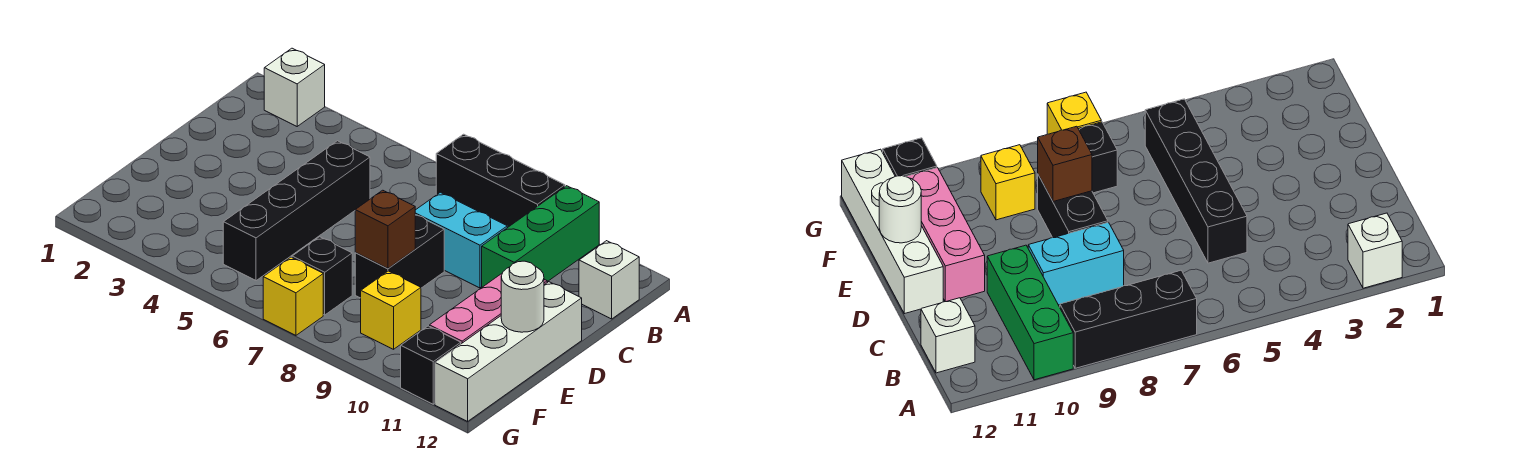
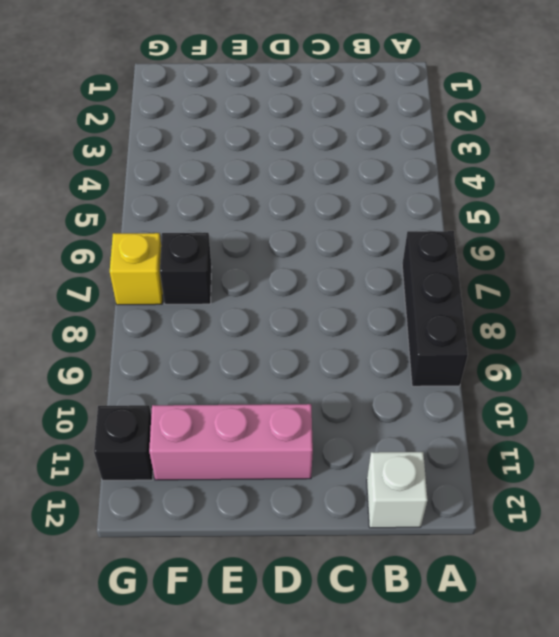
none -> white 1x1 brick [264,48,325,126]
none -> green 1x3 brick [482,186,599,287]
none -> black 1x4 brick [223,141,370,281]

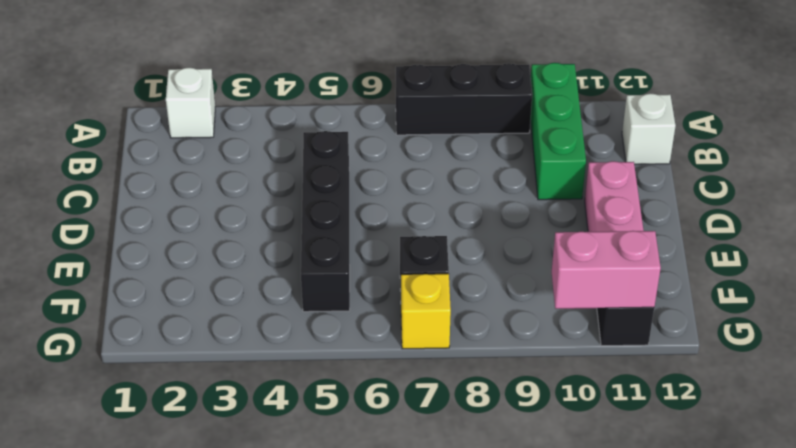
pink 1x2 brick [552,231,661,309] -> none
none -> cyan 1x2 brick [415,192,507,288]
none -> black 1x2 brick [355,215,444,298]
none -> white 1x4 brick [435,282,582,421]

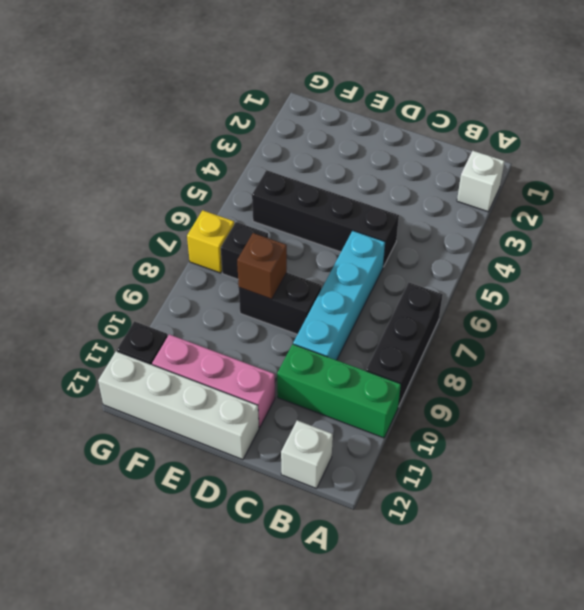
cyan 1x4 brick [293,231,385,360] -> cyan 1x2 brick [415,192,507,288]
none -> yellow 1x1 brick [361,271,421,349]
none -> white 1x1 round brick [501,261,544,332]

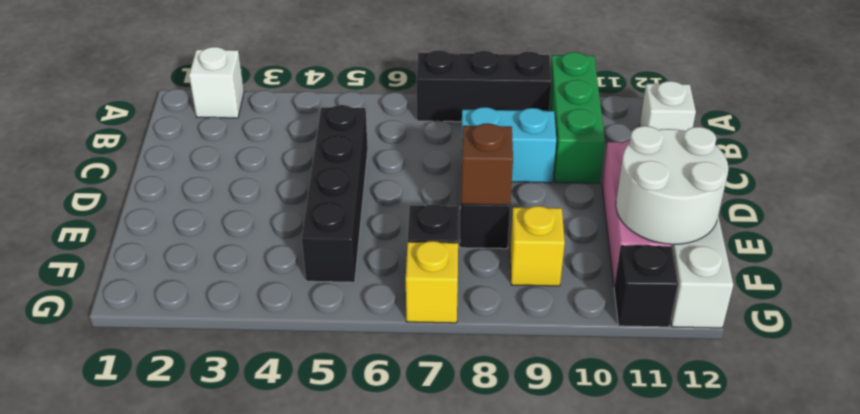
white 2x2 round brick [616,126,728,244] -> white 1x1 round brick [501,261,544,332]

